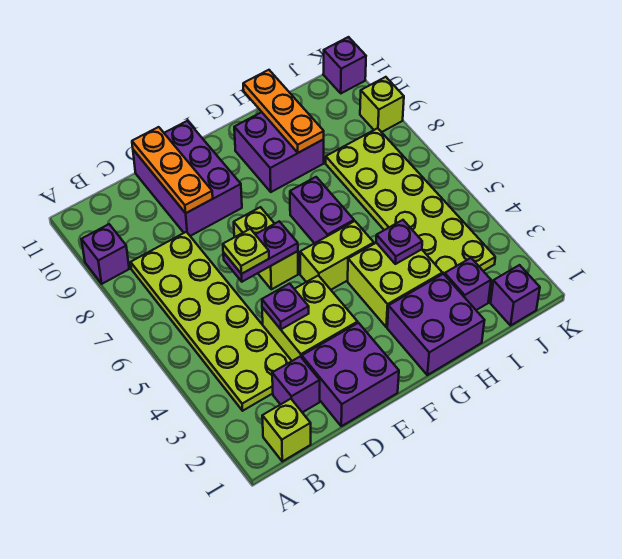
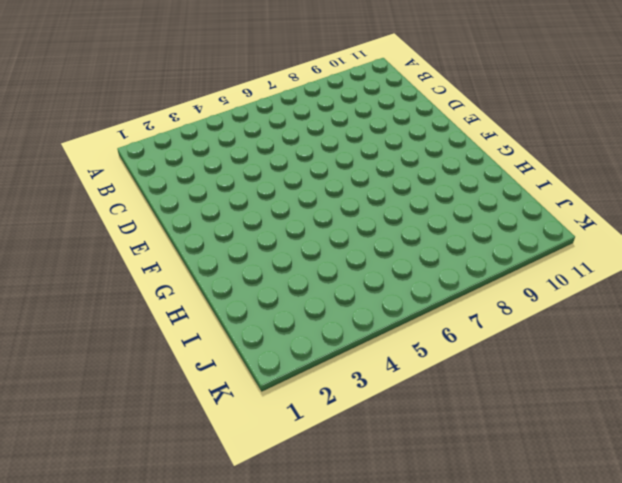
none -> purple 1x1 brick [81,224,129,284]
none -> lime 1x1 brick [262,399,311,461]
none -> lime 2x6 plate [131,232,291,411]

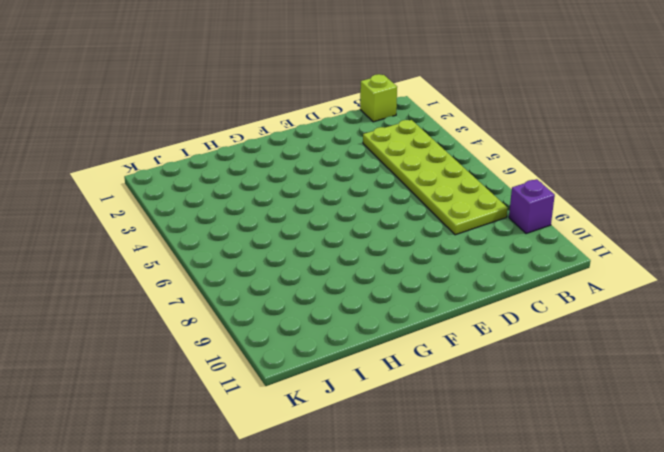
none -> purple 1x1 brick [272,356,320,412]
none -> purple 2x2 brick [302,323,399,426]
none -> lime 2x2 brick [262,275,358,361]

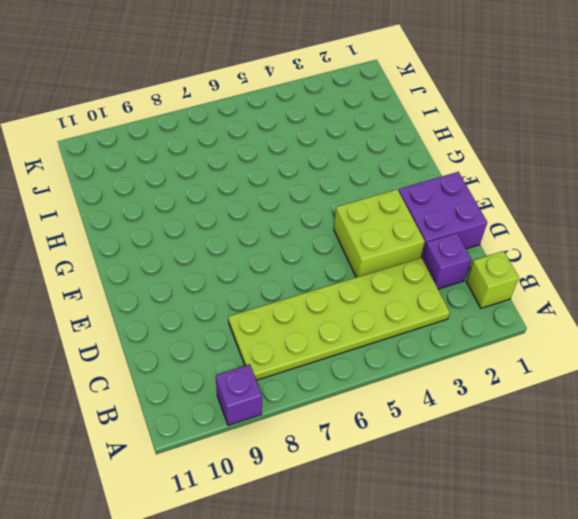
none -> purple 2x3 brick [133,121,242,236]
none -> lime 1x2 brick [234,207,298,289]
none -> lime 1x2 brick [300,221,374,290]

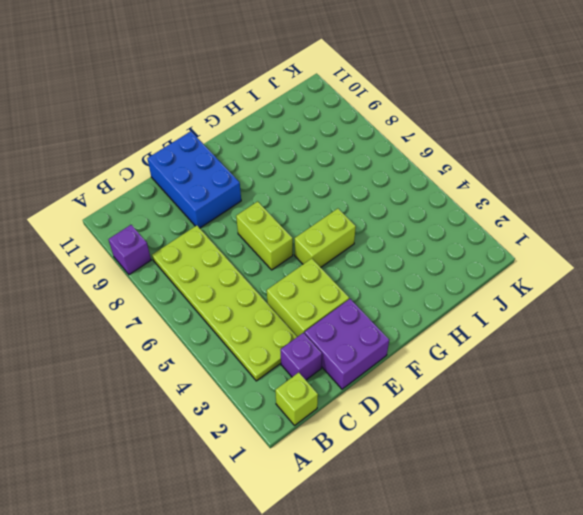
blue 2x3 brick [147,131,241,228] -> purple 2x3 brick [133,121,242,236]
none -> purple 2x2 brick [387,274,485,375]
none -> lime 2x2 brick [348,243,442,327]
none -> purple 1x2 brick [290,177,354,243]

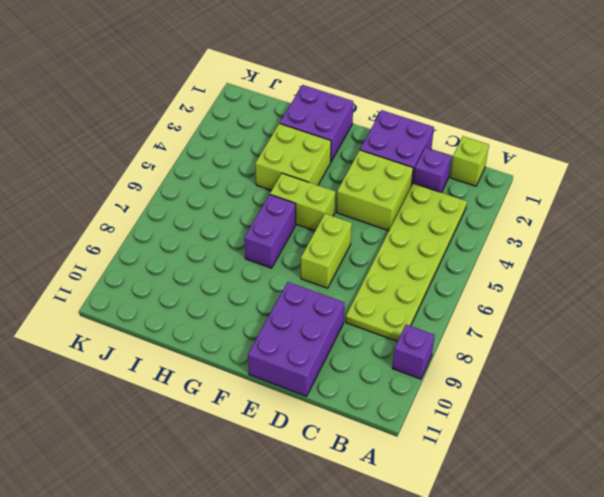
none -> purple 2x2 brick [234,112,324,192]
none -> purple 1x1 brick [445,258,491,310]
none -> lime 2x6 plate [326,128,495,275]

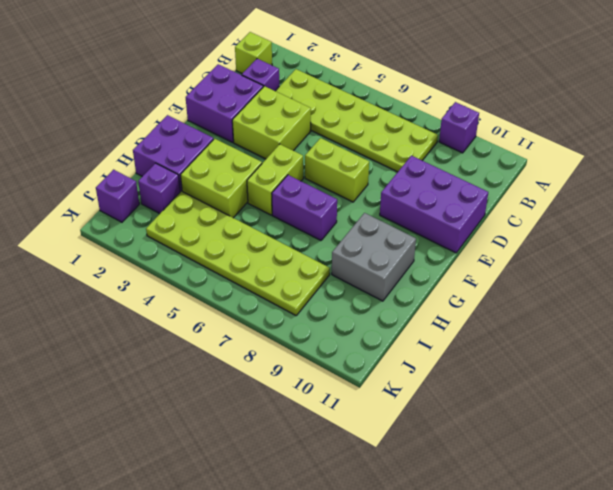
grey 2x2 brick [332,213,416,301] -> purple 2x2 brick [234,112,324,192]
none -> lime 1x1 brick [360,77,404,132]
none -> purple 1x1 brick [323,37,366,93]
none -> purple 1x1 plate [262,284,309,329]

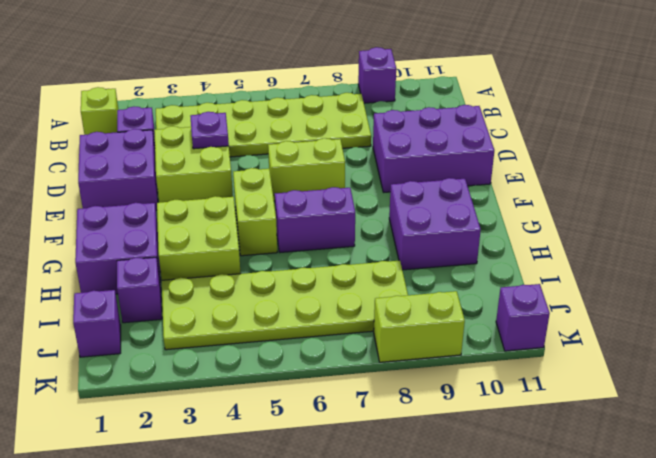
lime 1x2 brick [374,291,465,362] -> lime 1x1 brick [360,77,404,132]
none -> purple 1x2 plate [223,221,298,282]
none -> orange 1x3 plate [132,127,213,213]
none -> purple 1x1 plate [376,220,422,264]

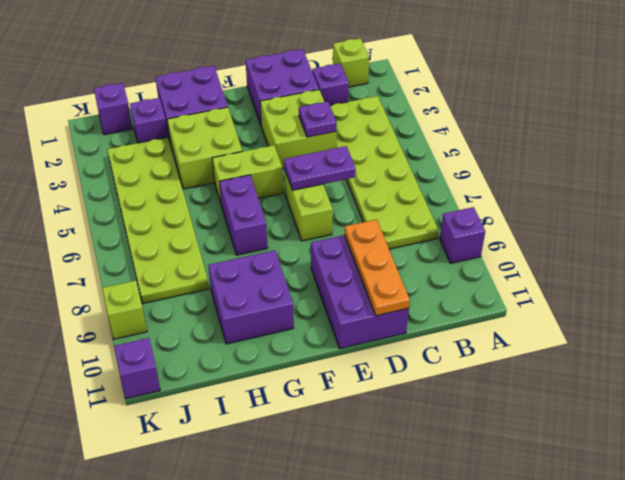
none -> purple 1x1 plate [376,220,422,264]
none -> orange 1x3 plate [243,70,324,153]
none -> lime 1x1 plate [223,229,269,274]

